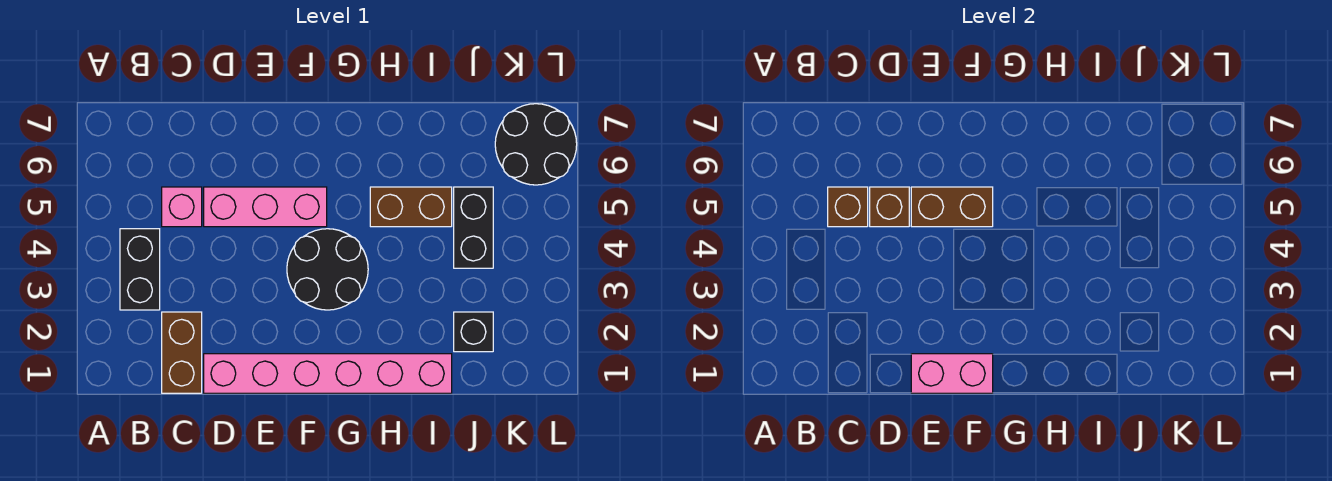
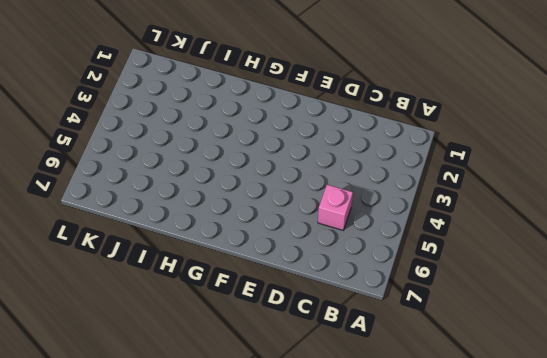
none -> black 1x2 brick [120,229,160,310]
none -> brown 1x2 brick [162,312,202,393]
none -> pink 1x6 brick [204,354,452,393]

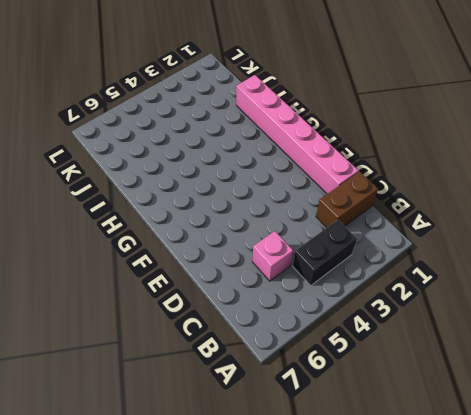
none -> pink 1x3 brick [204,187,327,227]
none -> black 2x2 round brick [287,229,368,310]
none -> brown 1x2 brick [370,187,452,227]

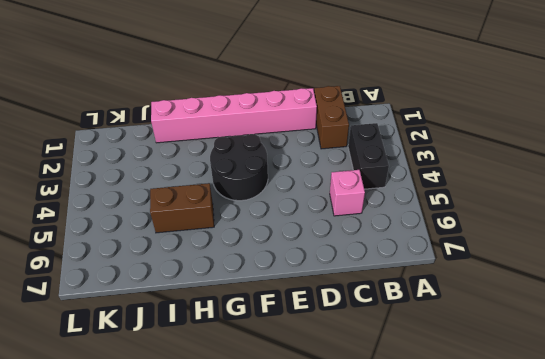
none -> pink 1x3 brick [204,187,327,227]
none -> black 1x1 brick [454,312,493,352]
none -> black 1x2 brick [454,187,493,268]

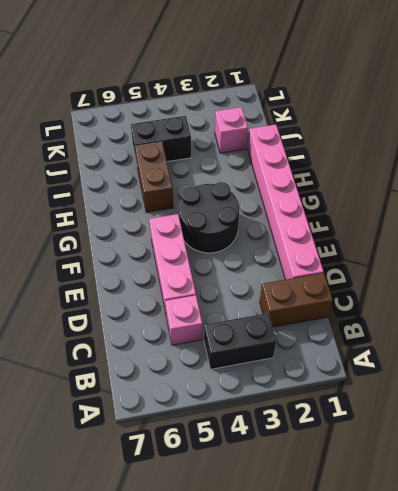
pink 1x1 brick [215,107,248,153] -> black 1x1 brick [454,312,493,352]
none -> black 2x2 round brick [495,104,577,185]
none -> brown 1x1 brick [828,187,868,227]
none -> brown 1x1 brick [870,187,909,227]

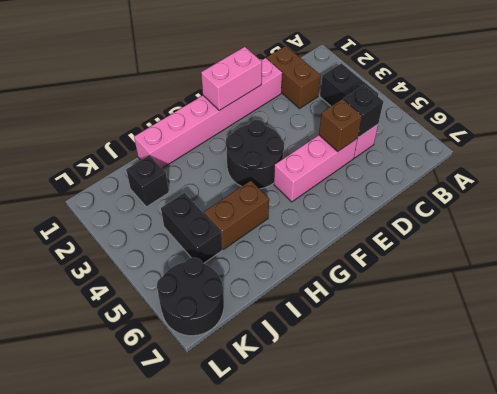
black 1x1 brick [343,85,383,137] -> brown 1x1 brick [828,187,868,227]
none -> brown 1x2 brick [911,187,993,227]

